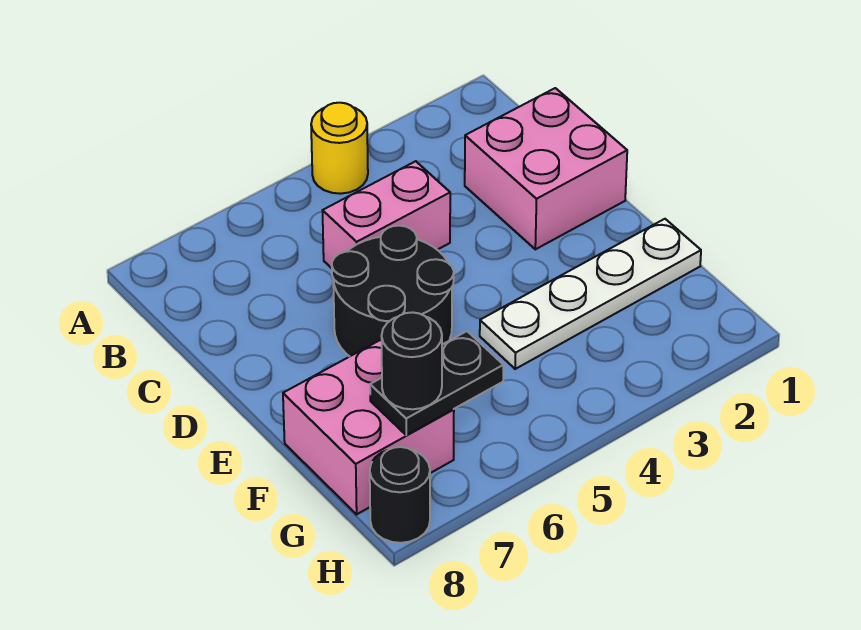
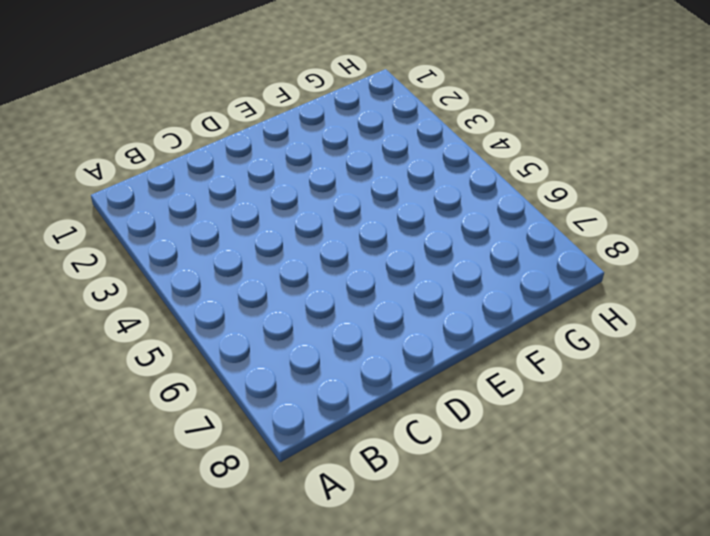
none -> yellow 1x1 round brick [311,103,368,194]
none -> pink 2x2 brick [465,88,627,249]

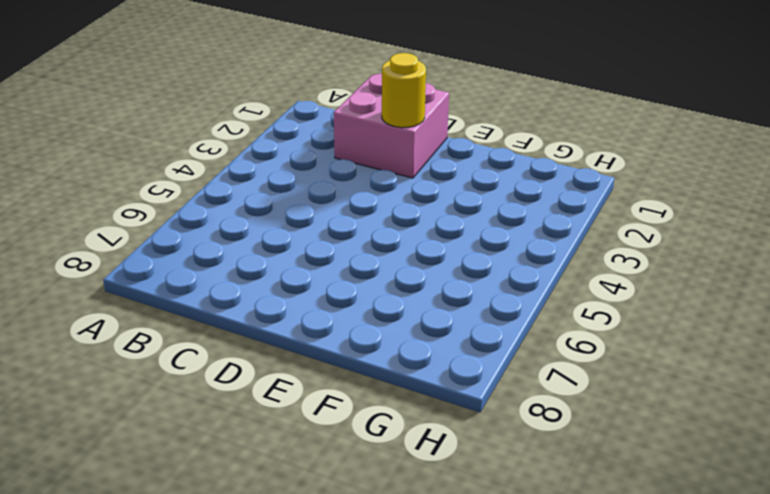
yellow 1x1 round brick [382,53,426,128] -> yellow 1x1 round brick moved to [311,103,368,194]
none -> pink 1x2 brick [322,161,450,268]
none -> black 2x2 round brick [332,226,454,357]

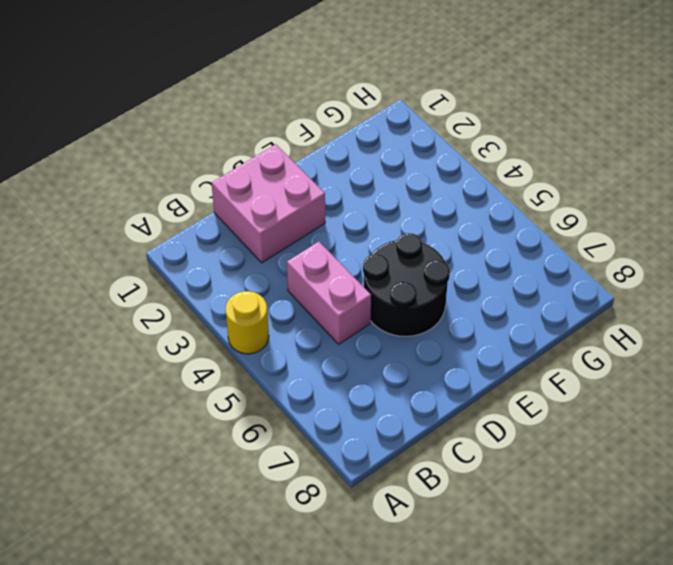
none -> white 1x4 plate [480,219,701,369]
none -> pink 2x2 brick [283,340,454,514]

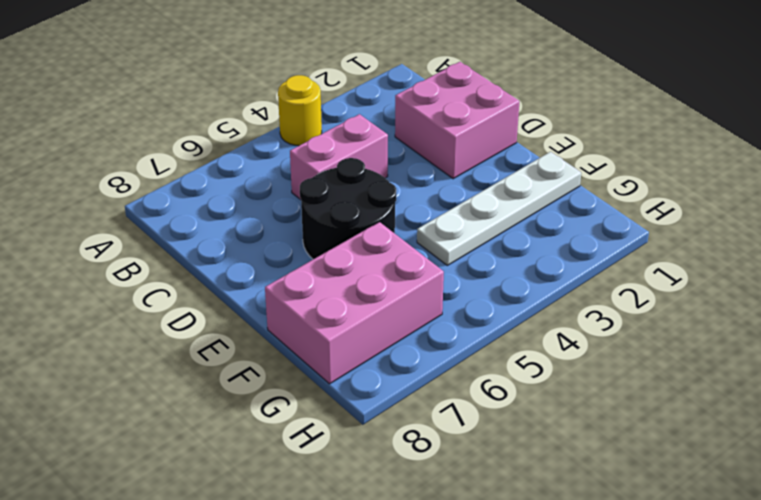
pink 2x3 brick [265,222,444,384] -> pink 2x2 brick [283,340,454,514]
none -> black 1x1 round brick [370,447,430,543]
none -> black 1x2 plate [370,331,504,435]

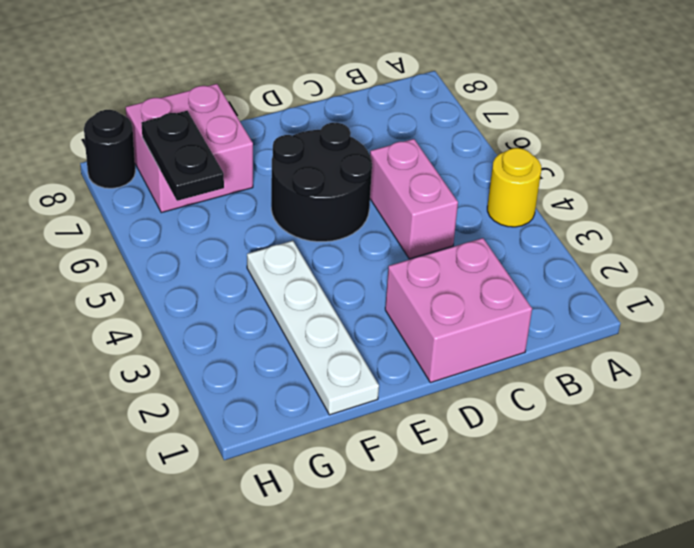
none -> black 1x1 round brick [382,312,442,409]

